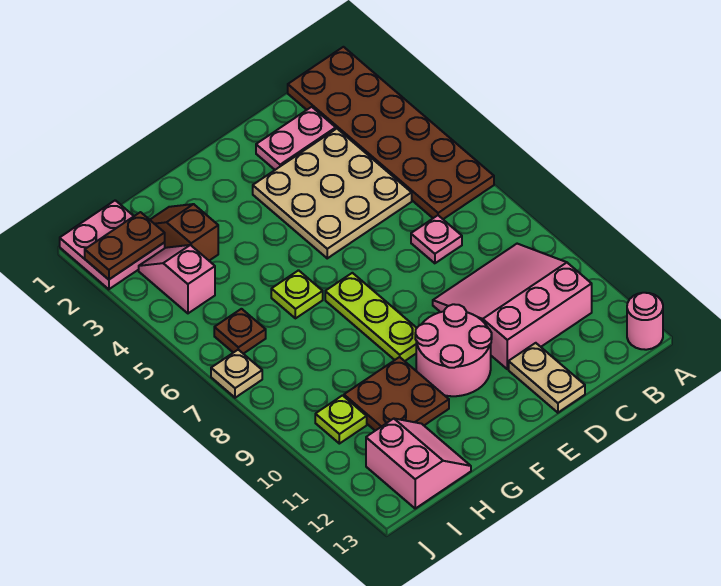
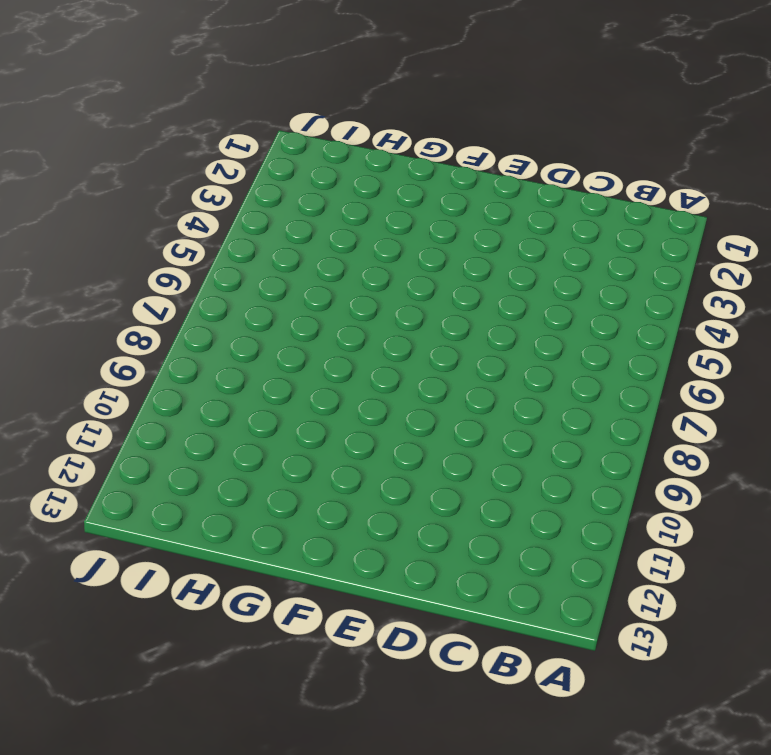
none -> brown 2x6 plate [288,47,494,219]
none -> pink 1x1 round brick [627,293,663,350]
none -> pink 3x3 slope [433,244,592,369]

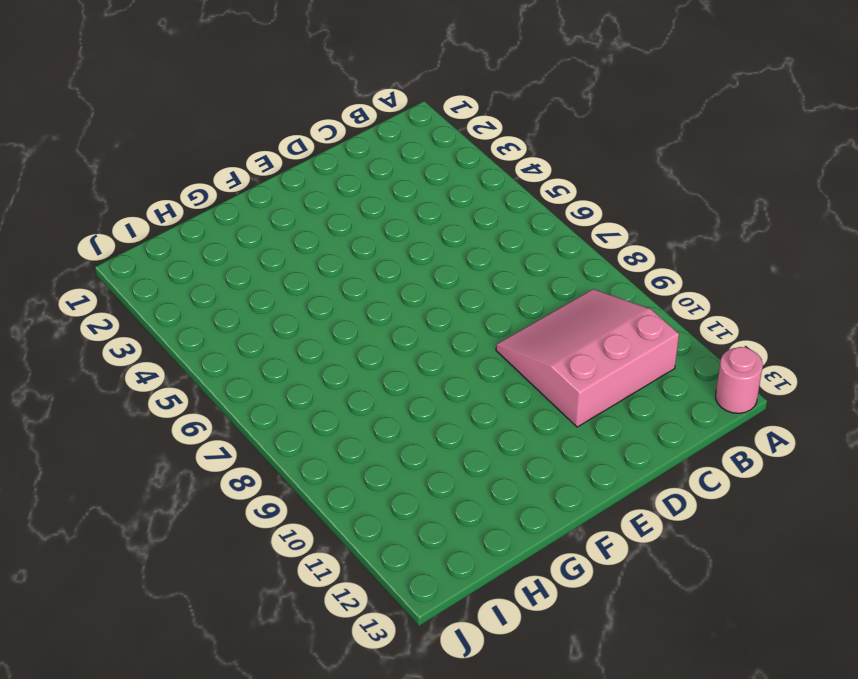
none -> brown 2x6 plate [288,47,494,219]
none -> pink 1x2 plate [256,107,336,170]
none -> tan 3x3 plate [253,129,412,258]

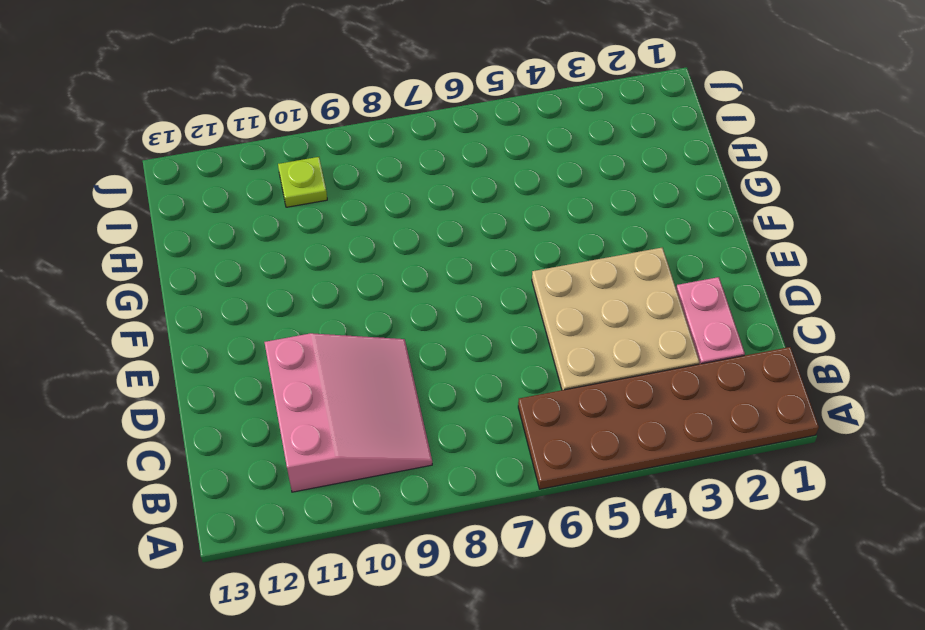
none -> pink 1x1 round brick [627,293,663,350]
none -> pink 1x1 plate [411,215,462,263]
none -> tan 1x2 plate [509,343,585,413]

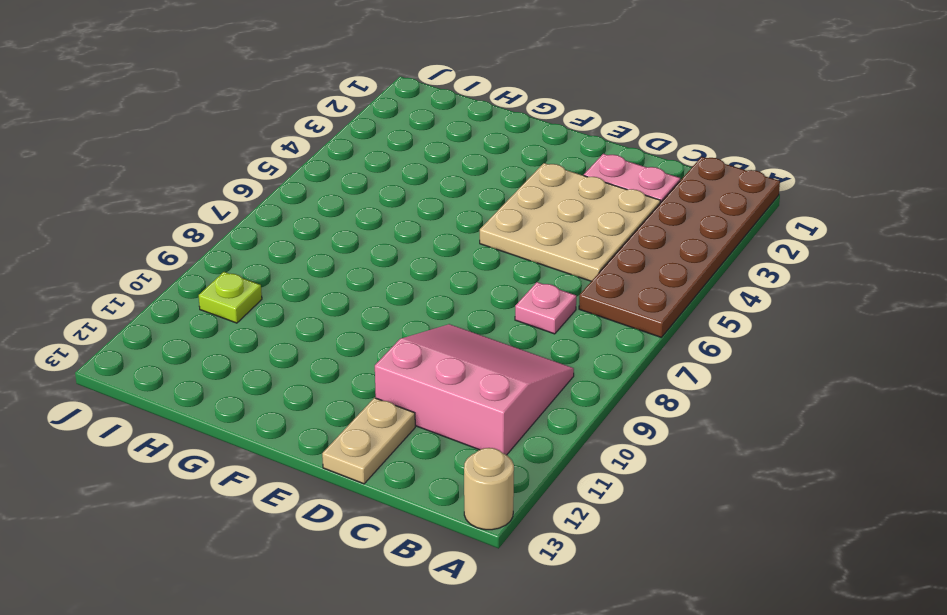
tan 1x1 round brick [464,448,514,530] -> pink 1x1 round brick [627,293,663,350]
none -> pink 2x2 round brick [415,304,492,396]
none -> lime 1x3 plate [325,273,417,361]
none -> lime 1x1 plate [271,270,323,318]

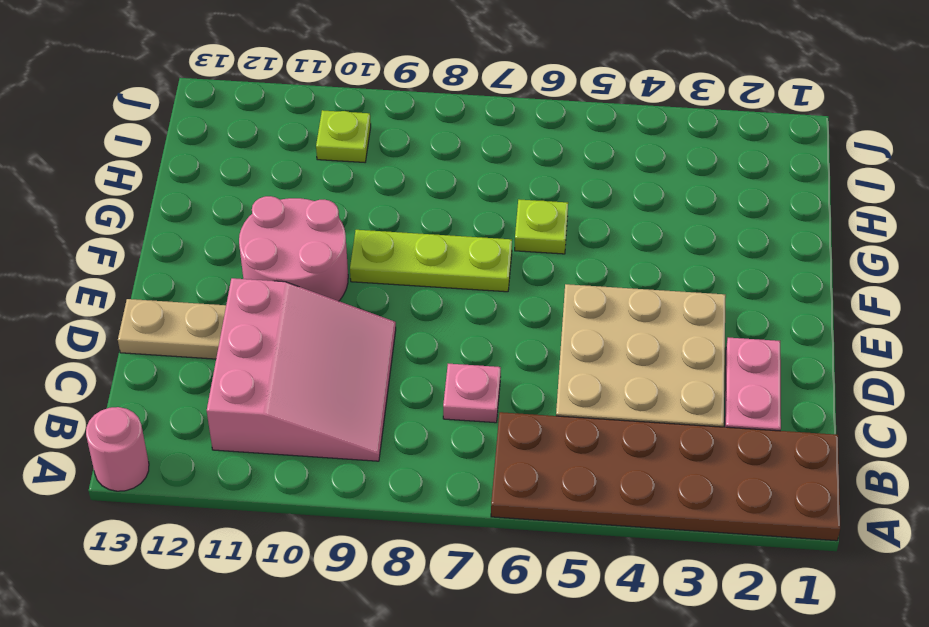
none -> brown 2x2 plate [344,357,449,431]
none -> brown 1x2 slope [150,204,218,261]
none -> pink 2x2 slope [366,419,471,508]

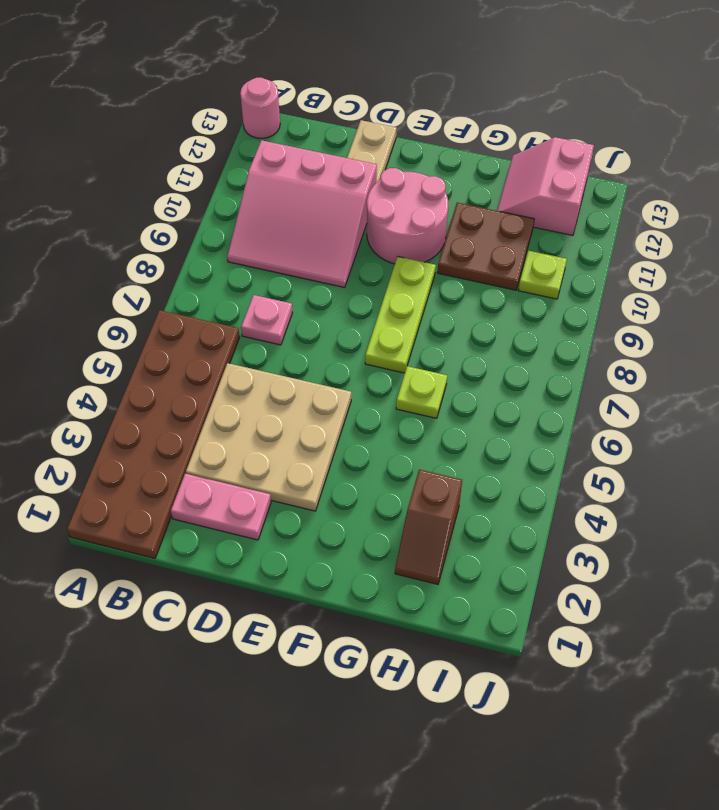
none -> pink 2x2 plate [60,200,165,289]
none -> pink 1x2 slope [139,245,215,313]
none -> brown 1x1 plate [214,309,266,354]

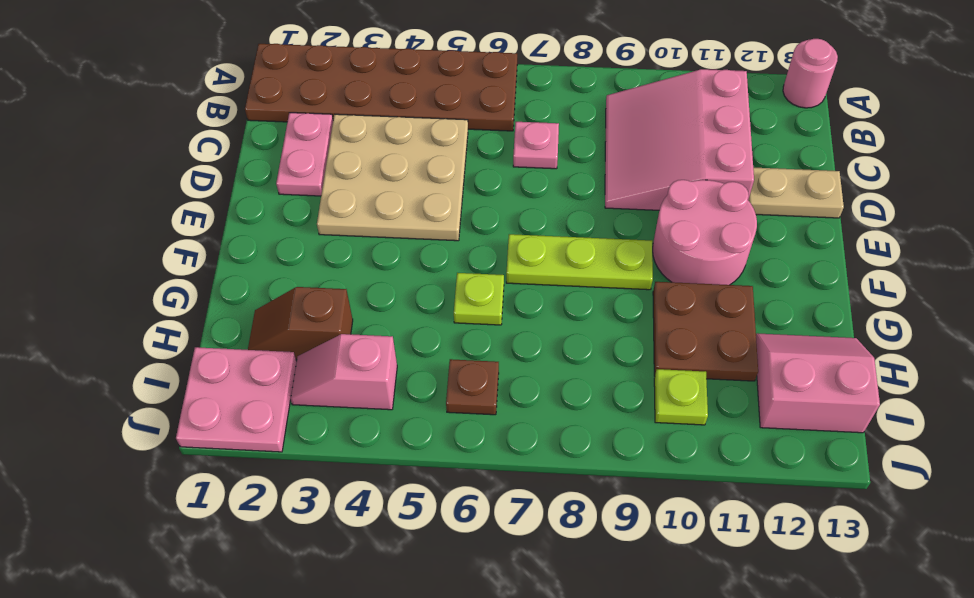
none -> tan 1x1 plate [211,350,262,398]
none -> brown 1x2 plate [85,212,165,279]

